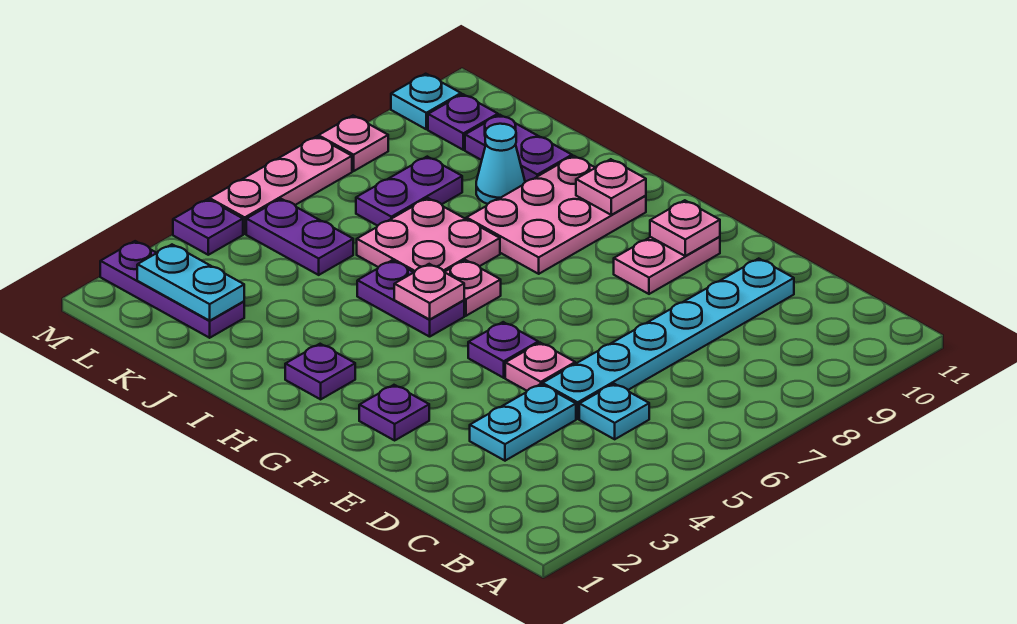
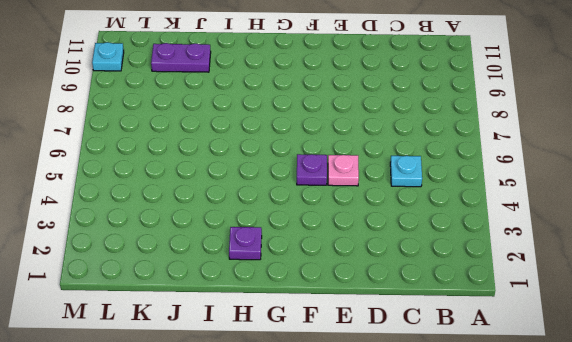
none -> cyan 1x2 plate [470,384,576,461]
none -> cyan 1x6 plate [542,259,794,419]
none -> purple 1x1 plate [359,385,429,440]

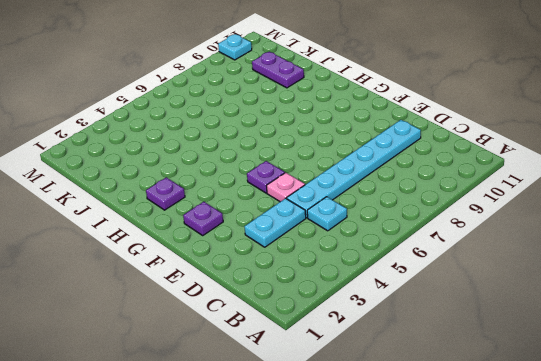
none -> pink 1x2 plate [614,237,720,294]
none -> purple 1x2 plate [357,260,464,337]
none -> pink 1x1 plate [445,260,501,316]

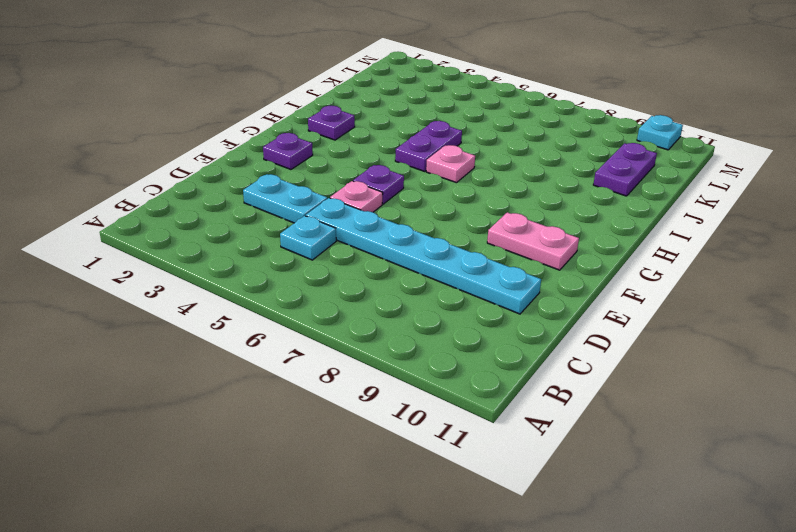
none -> pink 2x3 plate [466,156,646,274]
none -> pink 2x2 plate [357,198,500,272]
none -> cyan 1x1 cone [476,124,525,204]

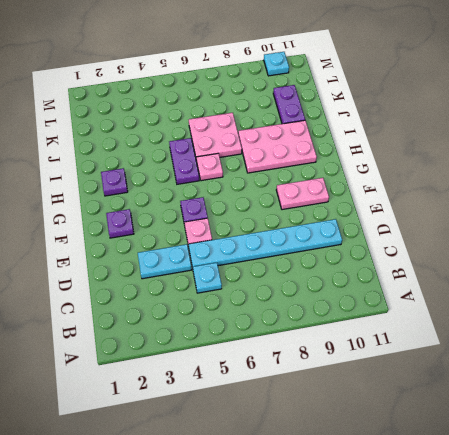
none -> cyan 1x1 cone [476,124,525,204]
none -> purple 1x3 plate [100,241,244,338]
none -> purple 1x2 plate [246,199,353,275]

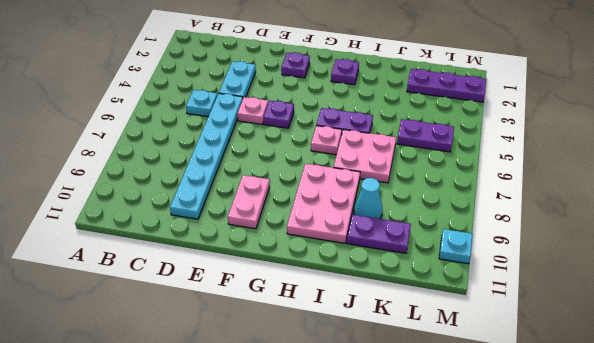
none -> purple 1x2 plate [356,157,462,226]
none -> purple 1x1 plate [428,94,498,150]
none -> purple 1x1 plate [173,199,243,255]

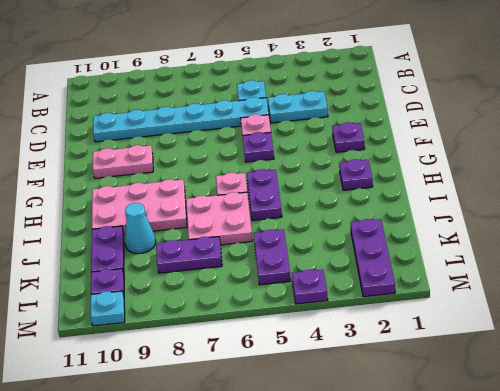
none -> pink 1x3 plate [209,136,352,234]
none -> pink 1x1 plate [318,116,388,171]
none -> pink 1x1 plate [650,200,720,256]

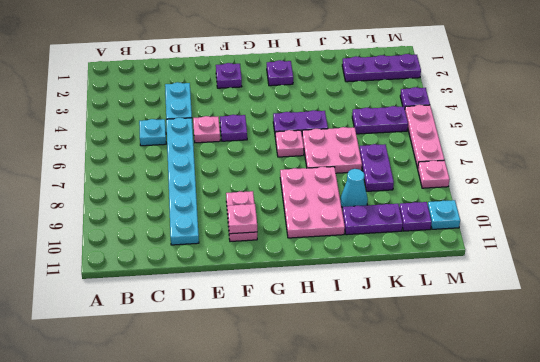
none -> pink 1x1 plate [394,264,464,319]
none -> pink 1x1 plate [576,159,646,215]
none -> cyan 1x2 plate [137,245,244,321]

